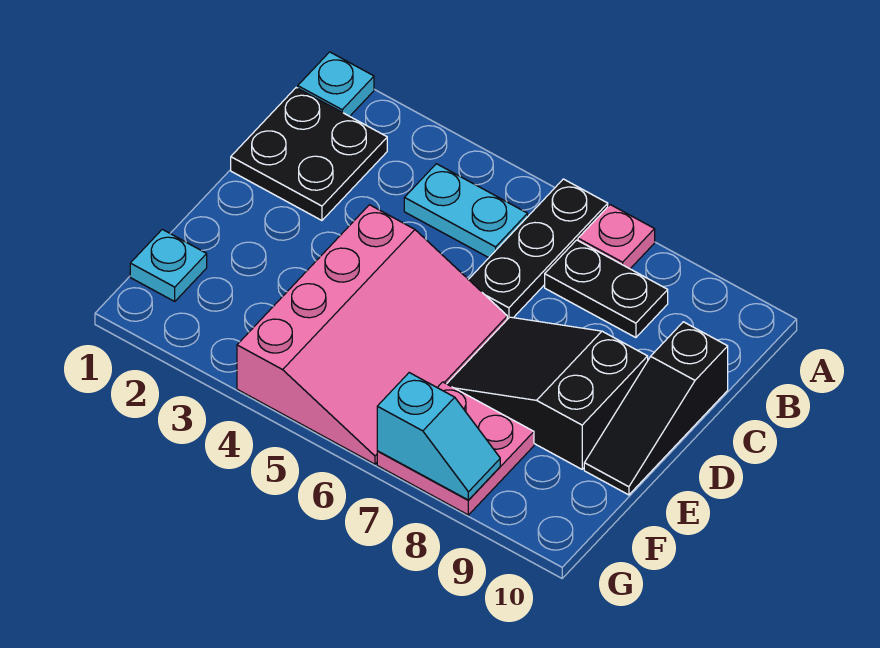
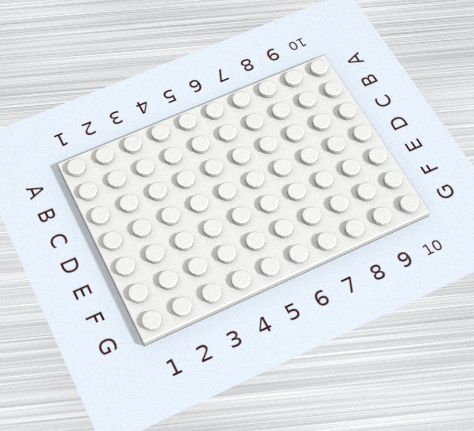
none -> cyan 1x1 plate [298,52,374,116]
none -> black 1x3 plate [468,179,608,319]
none -> pink 1x1 plate [578,205,655,269]

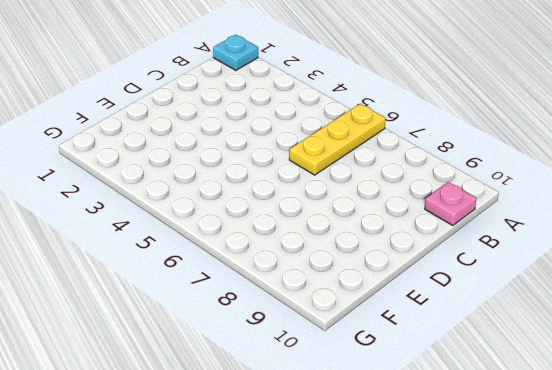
yellow 1x3 plate [289,104,386,175] -> black 1x3 plate [468,179,608,319]
pink 1x1 plate [425,182,476,226] -> pink 1x1 plate moved to [578,205,655,269]
none -> black 2x2 plate [231,88,387,220]
none -> cyan 1x2 plate [404,164,528,258]
none -> black 1x2 plate [545,240,668,338]

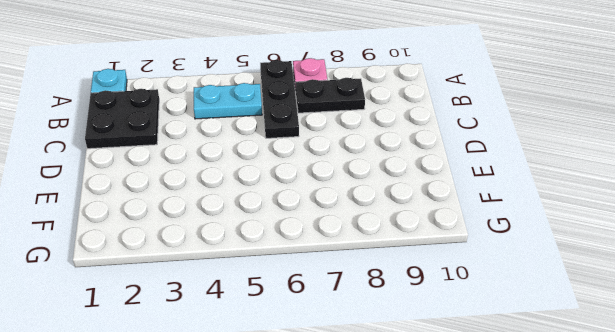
none -> black 1x3 slope [584,322,728,495]
none -> pink 3x4 slope [237,205,507,464]
none -> black 2x3 slope [447,317,648,469]

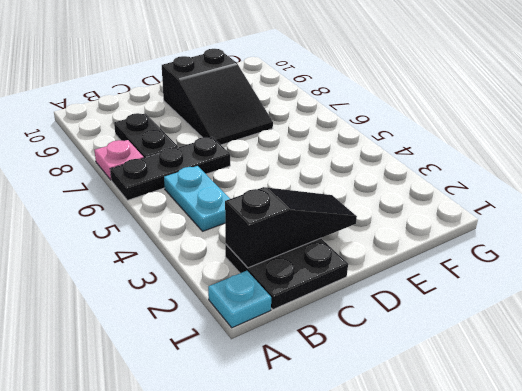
black 1x3 slope [225,187,357,268] -> black 1x3 slope moved to [584,322,728,495]
none -> pink 3x4 slope [237,205,507,464]
none -> cyan 1x1 plate [130,229,207,301]
none -> pink 2x2 plate [377,382,534,515]

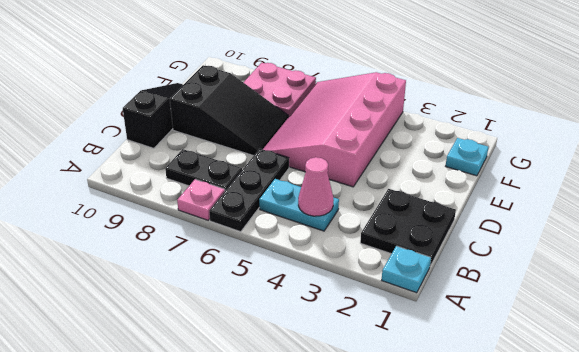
pink 1x1 cone [298,157,334,216] -> none
none -> cyan 1x2 slope [377,373,500,500]

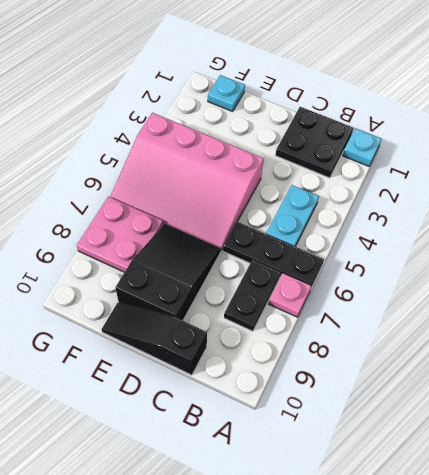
none -> cyan 1x2 slope [377,373,500,500]

